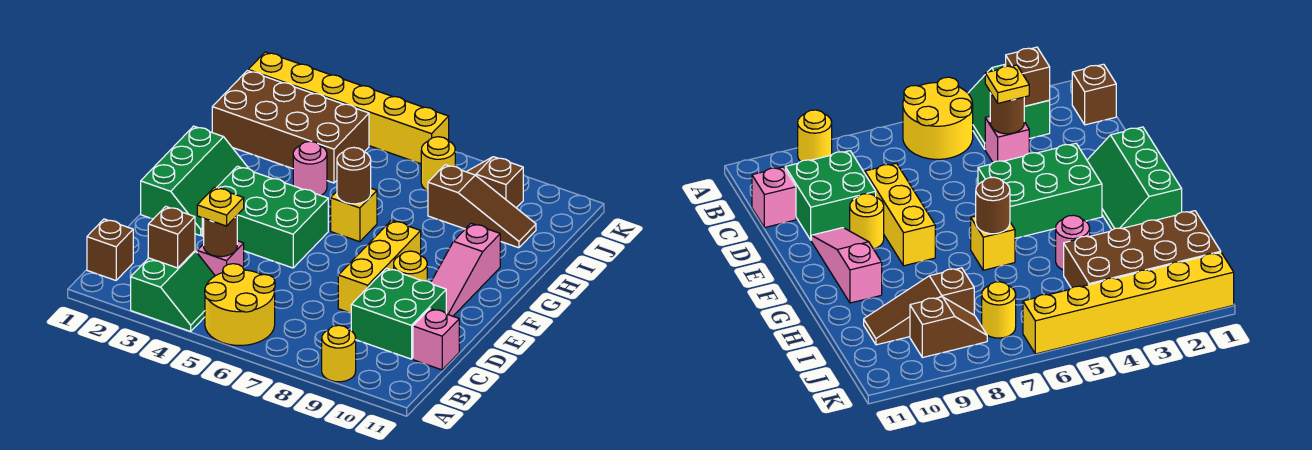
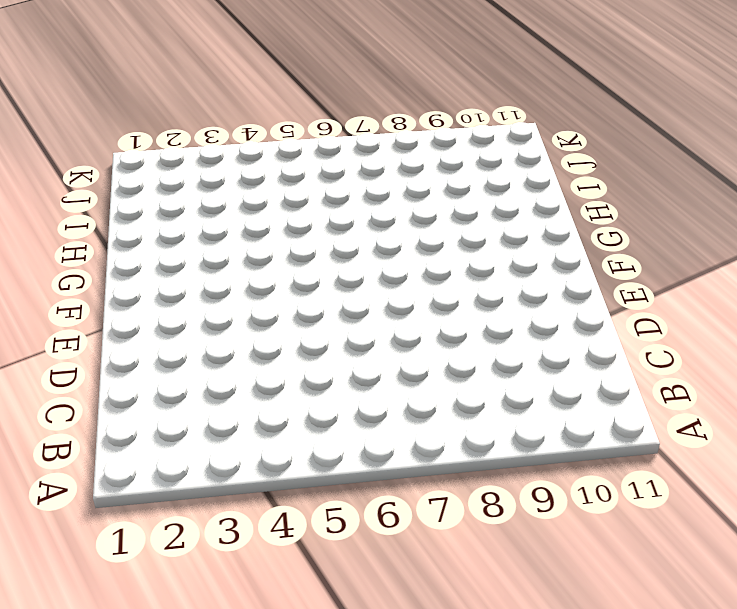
none -> green 2x2 slope [131,251,215,331]
none -> yellow 2x2 round brick [205,264,275,346]
none -> yellow 1x1 round brick [322,325,356,382]

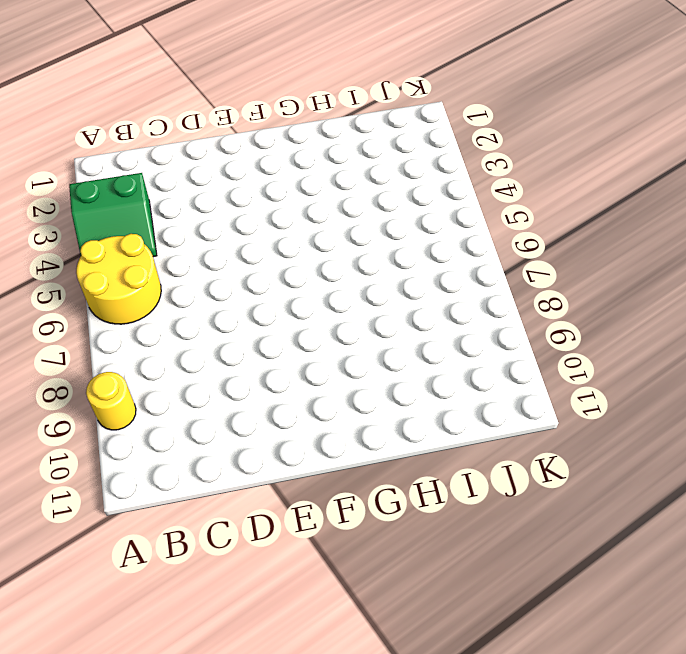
none -> brown 1x1 brick [87,219,133,280]
none -> pink 1x1 brick [197,241,244,276]
none -> green 2x2 brick [351,268,446,359]

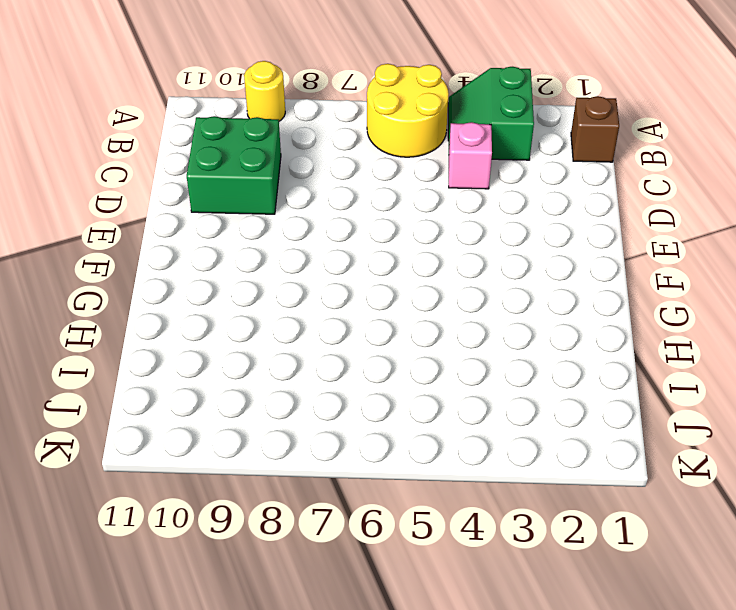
none -> pink 1x1 brick [413,308,459,370]
none -> yellow 1x3 brick [338,220,421,313]
none -> green 2x3 slope [141,126,249,236]

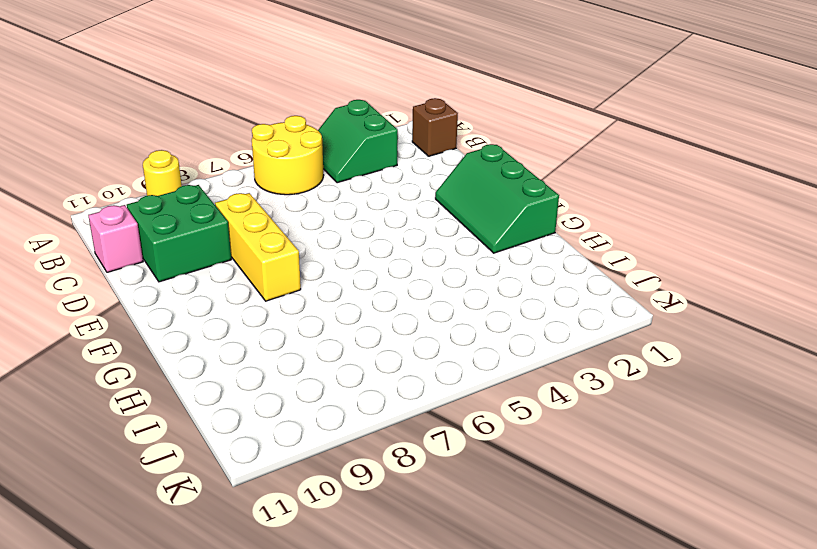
none -> pink 1x1 brick [197,241,244,276]
none -> green 2x3 brick [202,166,328,268]
none -> yellow 1x1 round brick [394,251,427,281]

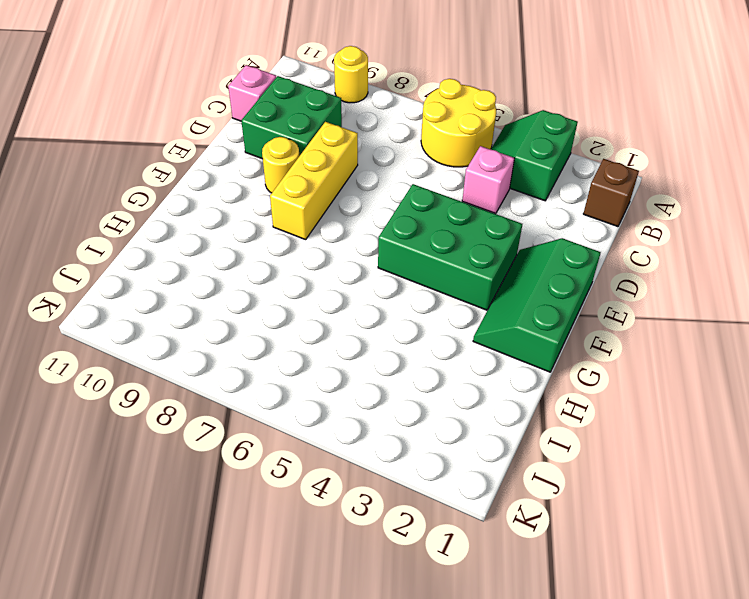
none -> pink 1x3 slope [431,223,500,316]
none -> yellow 1x1 brick [331,188,377,242]
none -> pink 1x1 round brick [293,141,327,195]

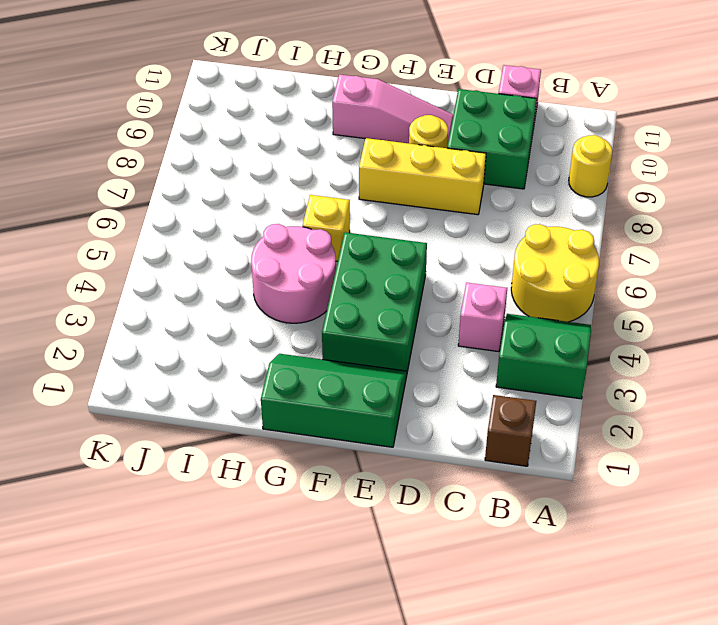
pink 2x2 round brick [251,224,336,323] -> pink 1x1 round brick [293,141,327,195]
none -> brown 2x4 brick [212,71,369,183]
none -> brown 1x3 slope [428,165,536,248]
none -> yellow 1x1 round brick [421,137,455,191]

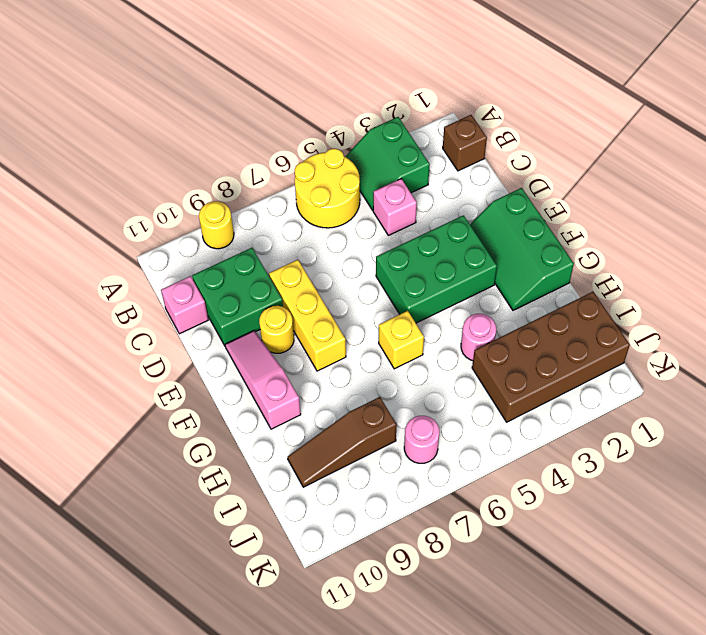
pink 1x1 round brick [404,416,439,463] -> yellow 1x1 round brick [421,137,455,191]
none -> brown 1x2 slope [467,157,523,208]
none -> yellow 1x6 brick [248,52,449,164]
none -> brown 1x1 brick [148,206,195,268]

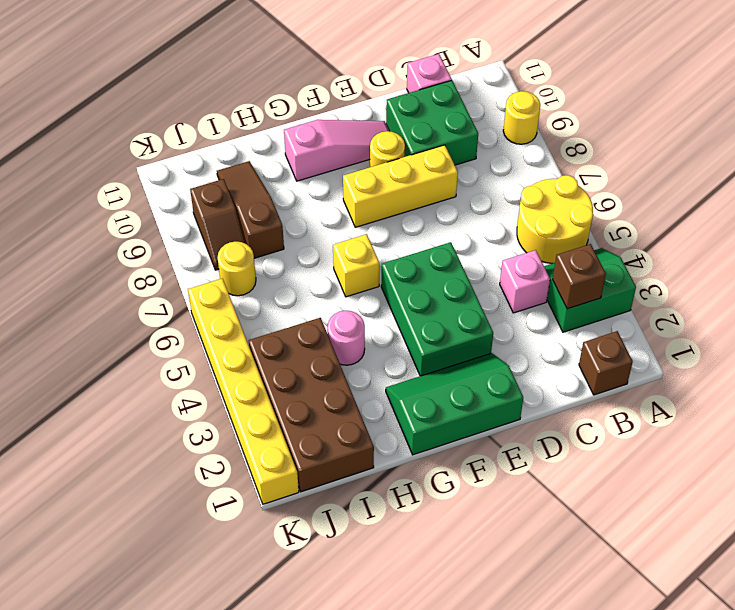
none -> brown 1x1 round brick [204,216,237,257]
none -> brown 1x1 round brick [337,147,371,204]
none -> yellow 1x1 plate [197,187,244,226]

